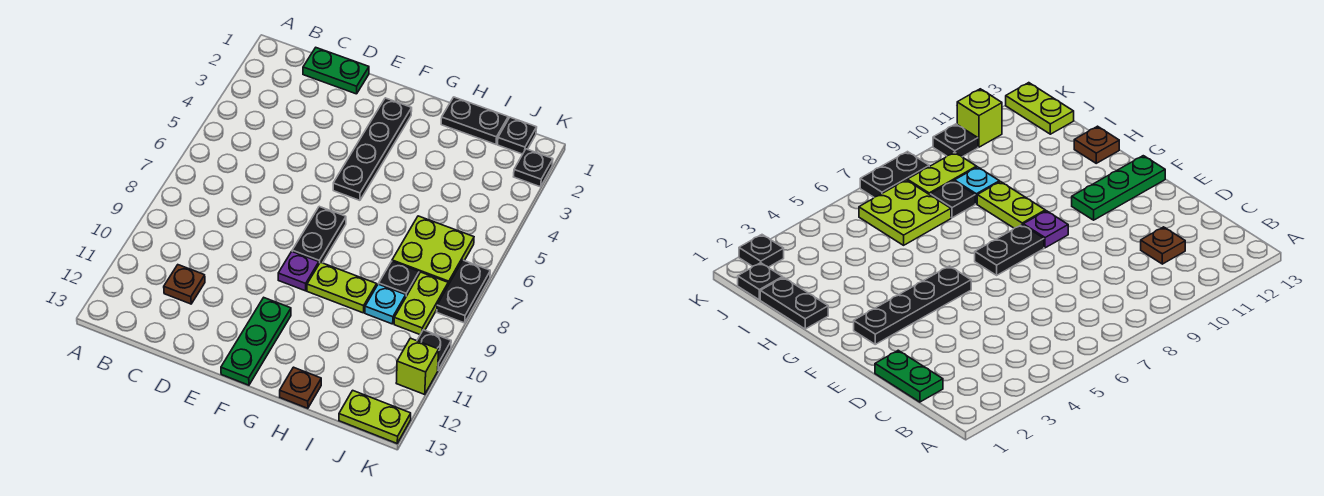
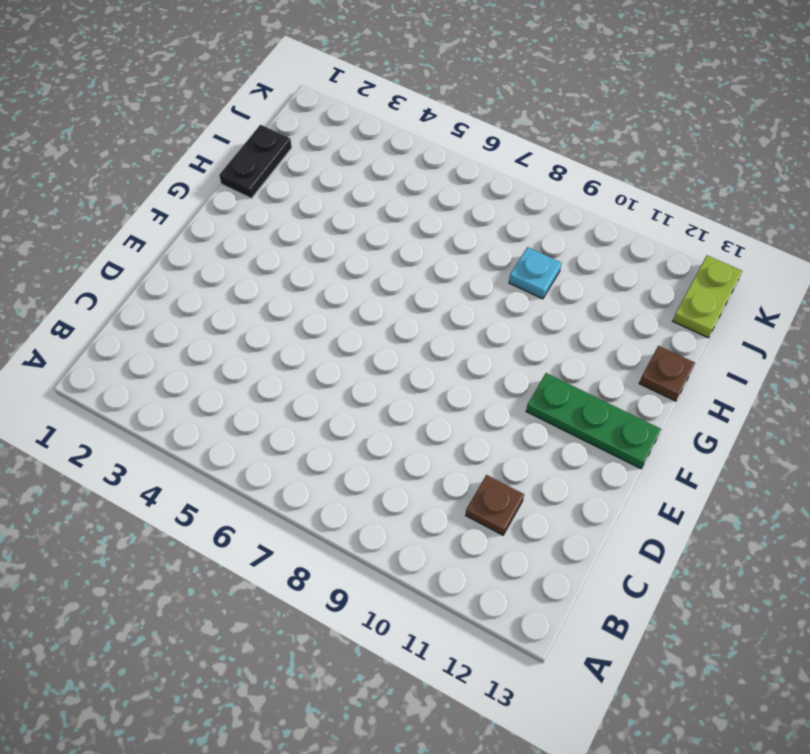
none -> green 1x2 plate [303,48,369,94]
none -> black 1x4 plate [333,98,412,200]
none -> black 1x2 plate [292,206,346,263]

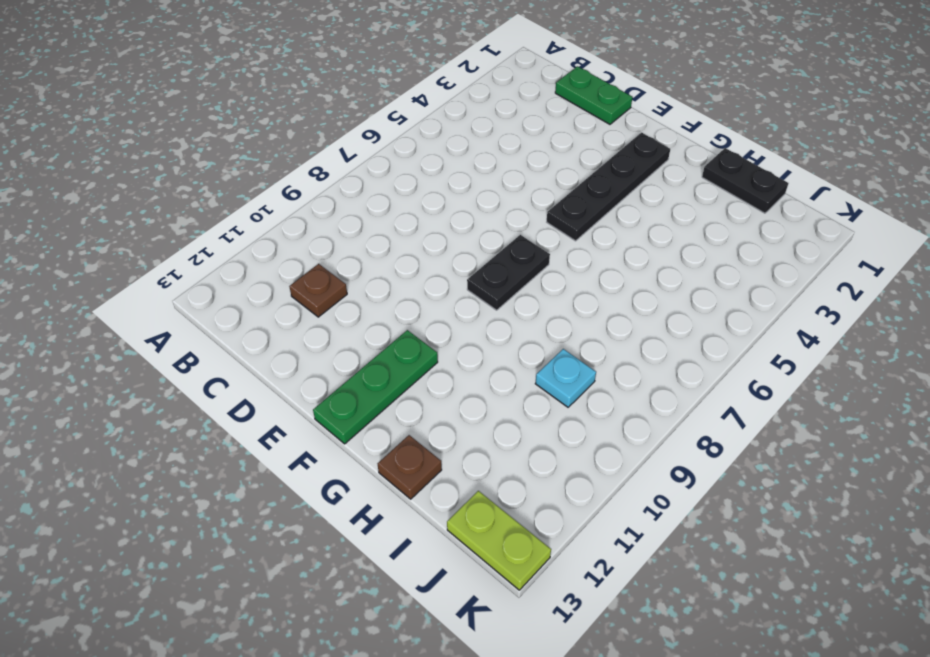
none -> purple 1x1 plate [278,252,319,291]
none -> lime 1x2 plate [307,262,377,313]
none -> lime 2x2 plate [392,216,474,285]

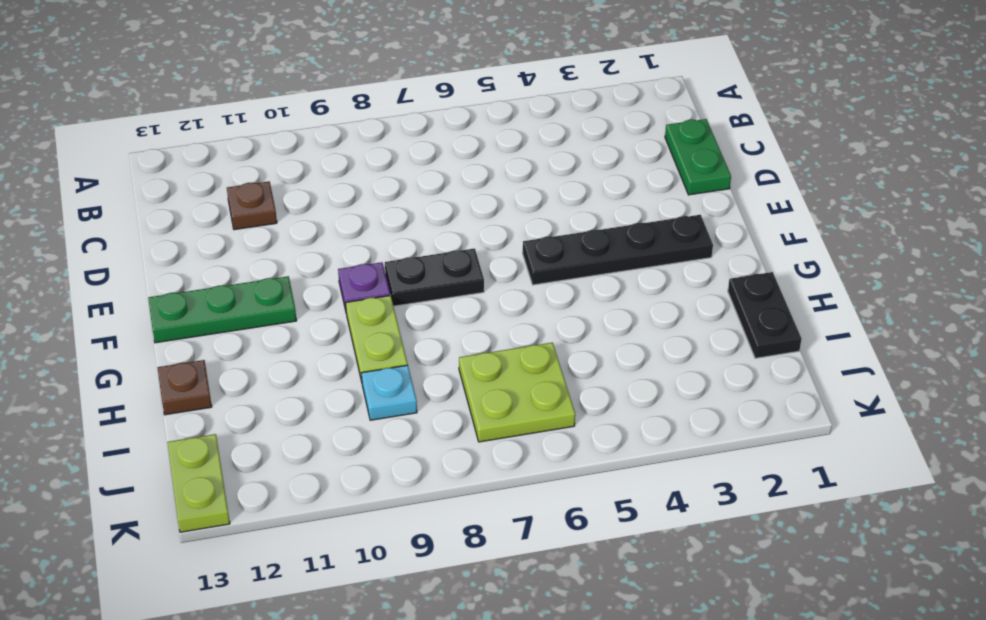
none -> black 1x1 plate [379,261,419,296]
none -> black 1x1 plate [497,117,537,154]
none -> lime 1x2 plate [394,272,448,334]

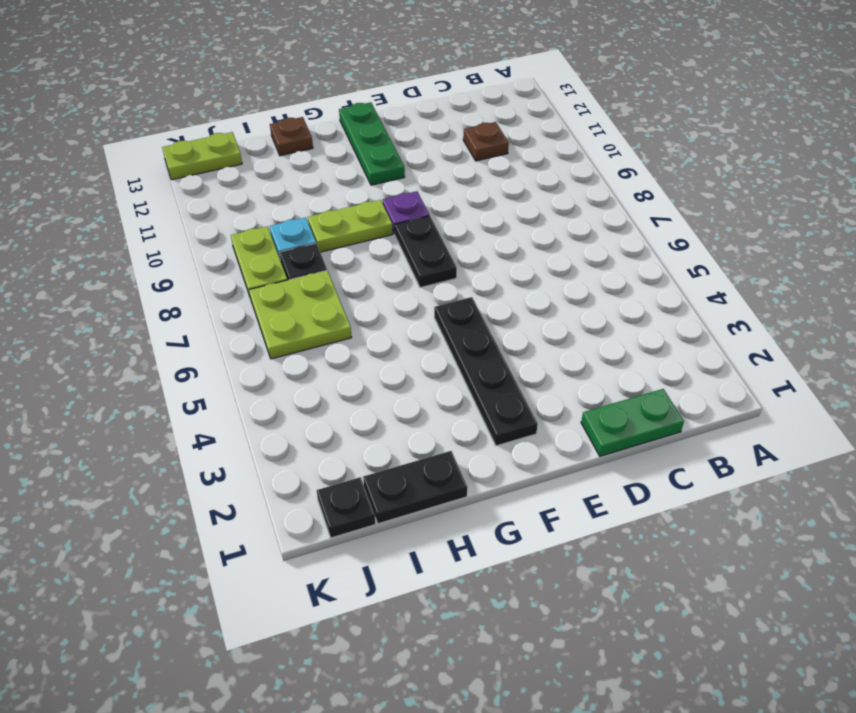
none -> black 1x1 plate [514,149,553,187]
none -> black 1x2 plate [437,260,490,323]
none -> black 1x1 plate [417,330,451,370]

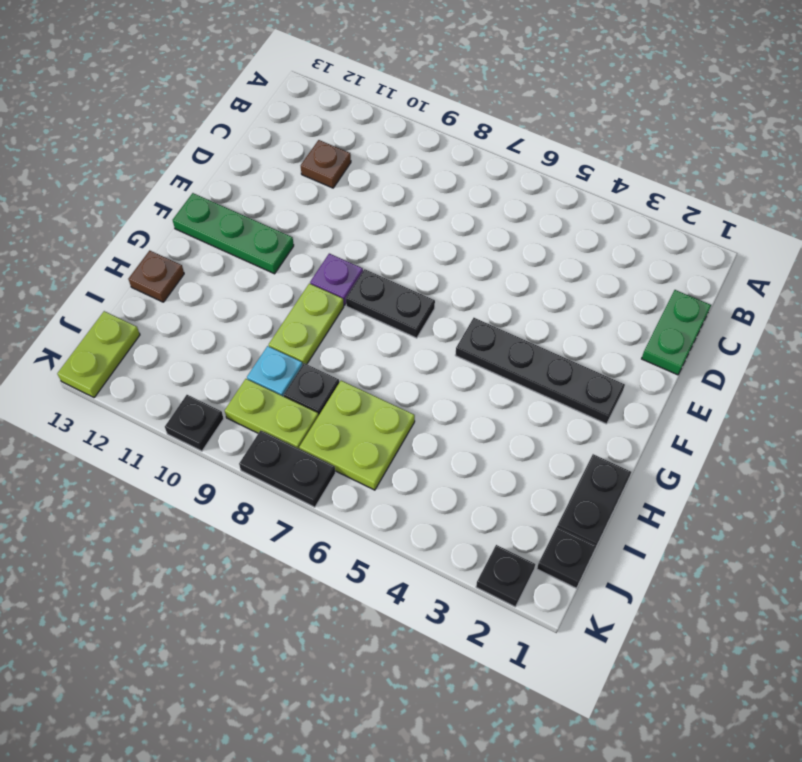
none -> lime 1x1 brick [396,338,439,394]

